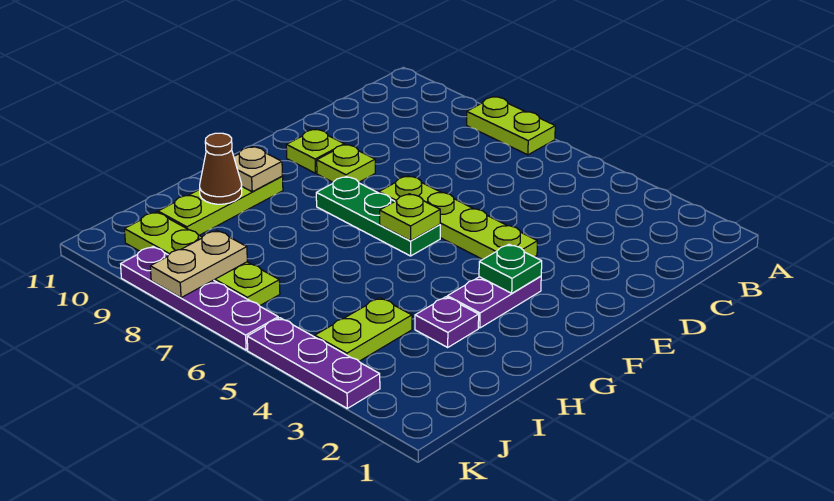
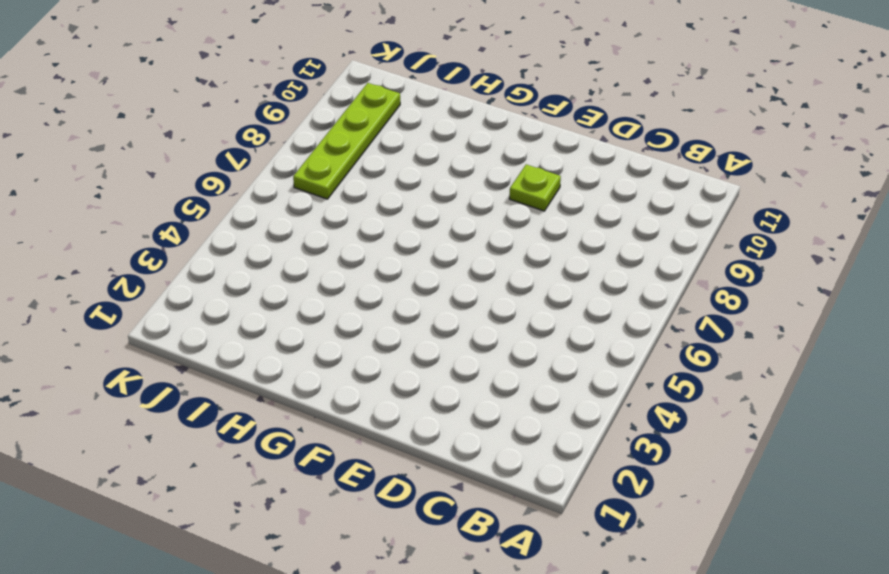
none -> lime 1x2 plate [467,97,555,155]
none -> lime 1x4 plate [379,176,537,259]
none -> lime 1x1 plate [286,129,344,173]

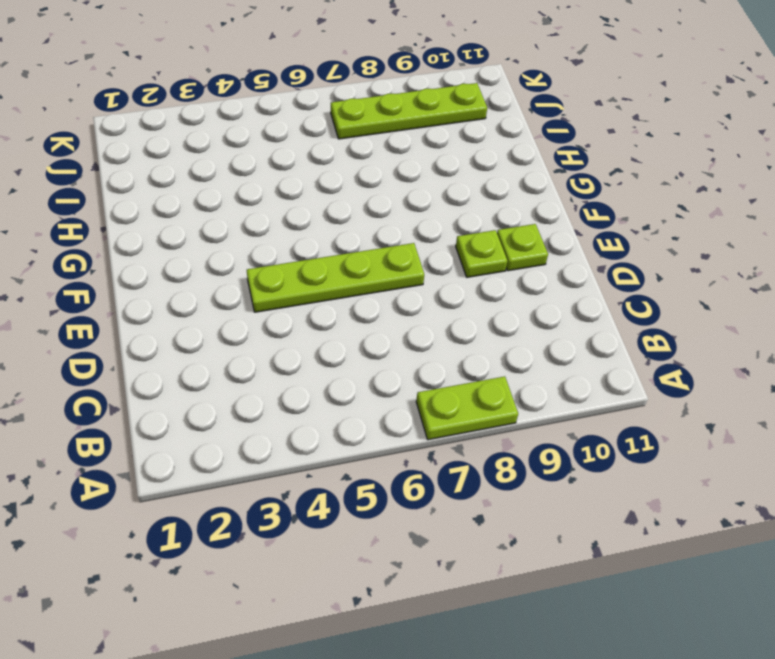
none -> purple 1x2 plate [447,276,541,328]
none -> green 1x3 plate [316,177,440,256]
none -> lime 1x3 plate [158,176,283,235]

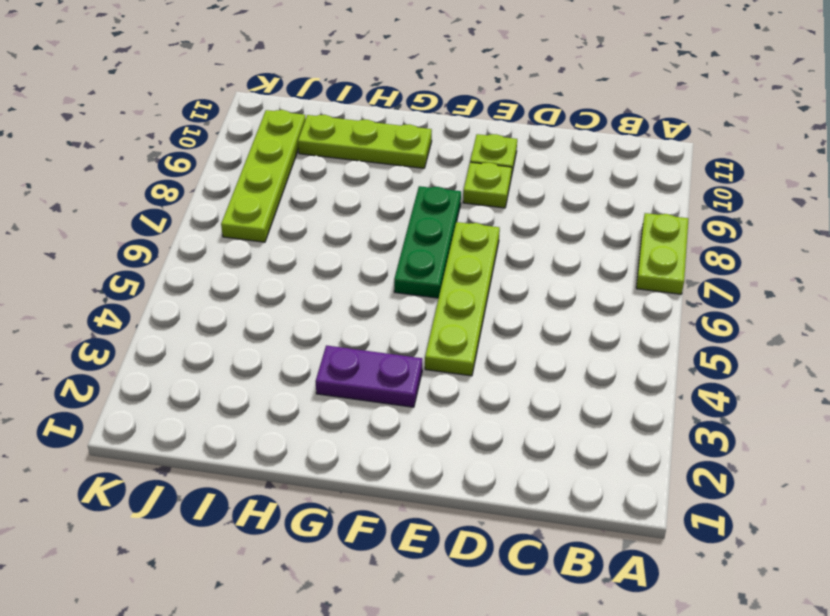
none -> purple 1x1 plate [415,297,479,347]
none -> lime 1x2 plate [315,298,412,361]
none -> purple 1x3 plate [247,318,380,408]

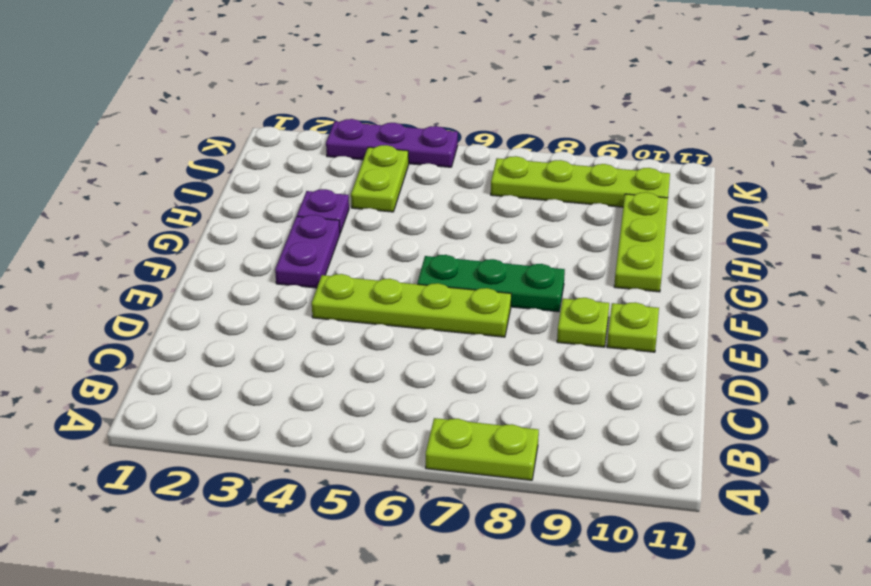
none -> purple 1x4 plate [121,247,278,350]
none -> green 1x1 plate [479,244,542,293]
none -> lime 1x1 plate [380,194,440,241]

